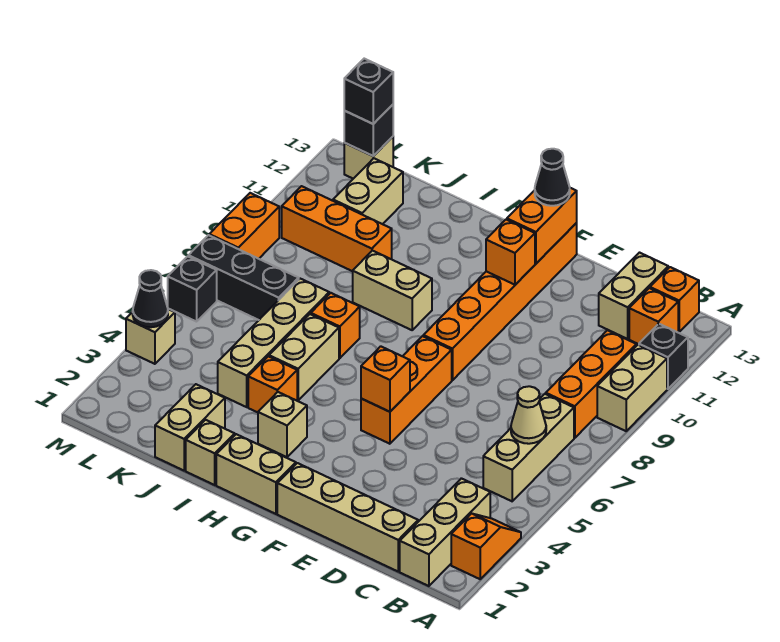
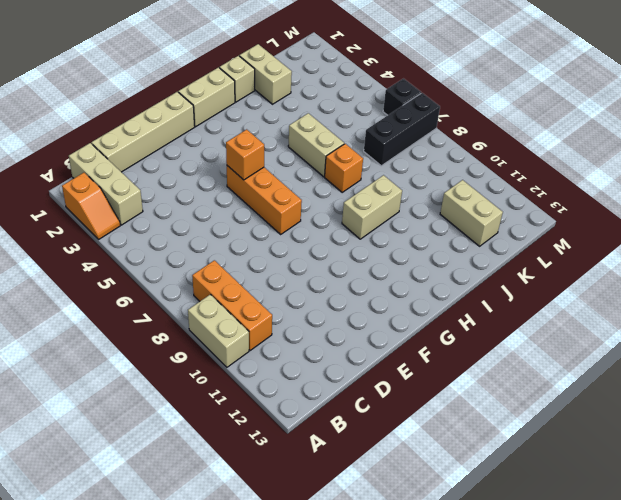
none -> black 1x1 brick [639,324,688,389]
none -> tan 1x3 brick [483,394,574,501]
none -> orange 1x1 brick [629,288,678,344]
none -> orange 1x1 brick [650,267,699,332]

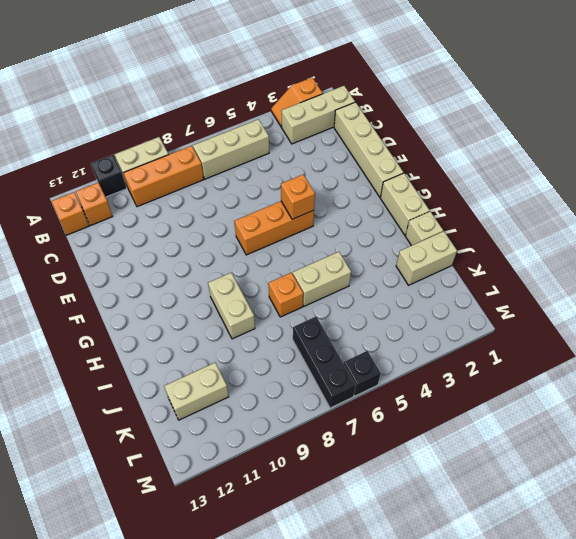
none -> tan 1x2 brick [599,253,668,339]
none -> orange 1x6 brick [423,223,577,380]
none -> tan 1x1 brick [258,392,307,457]
none -> orange 1x1 brick [248,356,297,412]

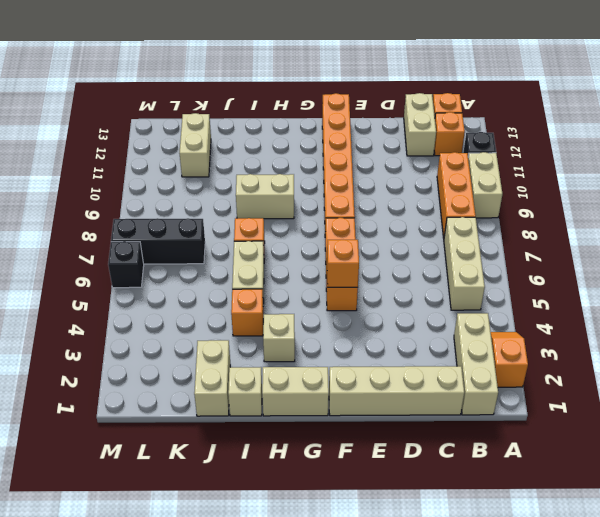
none -> tan 1x4 brick [218,279,329,407]
none -> orange 1x3 brick [282,186,392,271]
none -> tan 1x1 brick [344,137,393,179]
none -> tan 1x1 brick [126,309,175,364]

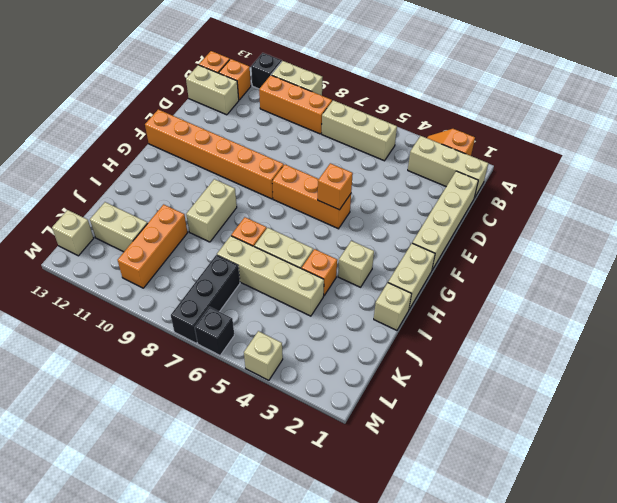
none -> tan 1x2 brick [155,384,225,471]
none -> orange 1x2 brick [209,193,279,259]
none -> tan 1x1 cone [511,386,546,444]
none -> orange 1x1 brick [486,220,535,285]

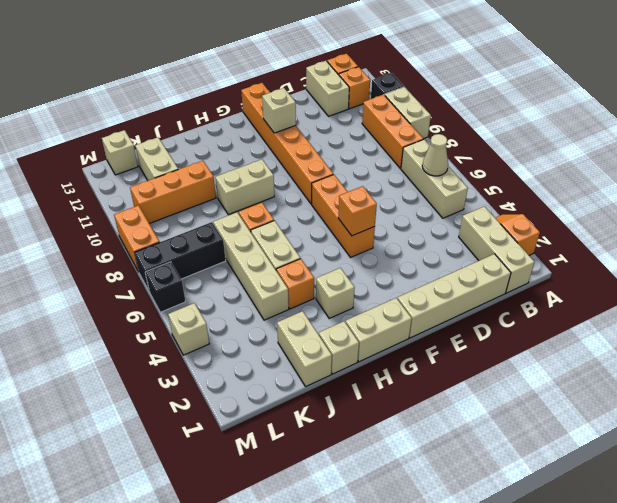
tan 1x1 brick [262,88,296,133] -> orange 1x1 brick [486,220,535,285]
none -> orange 1x2 brick [507,188,577,264]
none -> black 1x1 brick [344,105,393,156]
none -> black 1x1 cone [133,270,168,327]
none -> black 1x1 cone [535,149,570,206]

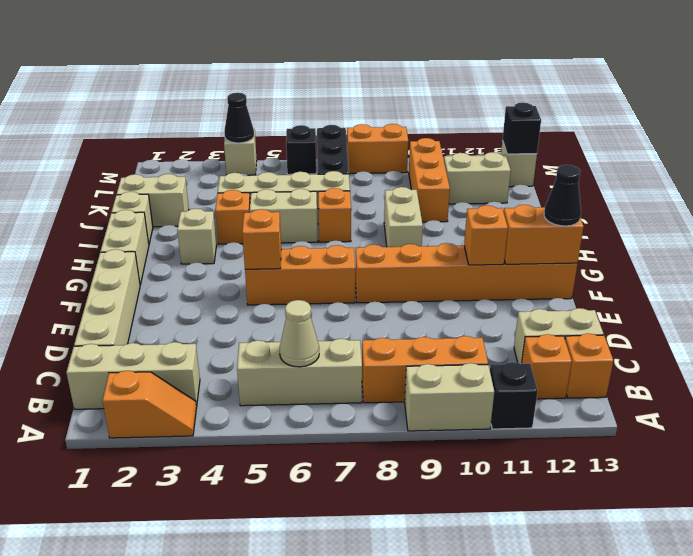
none -> black 1x1 brick [344,59,393,124]

